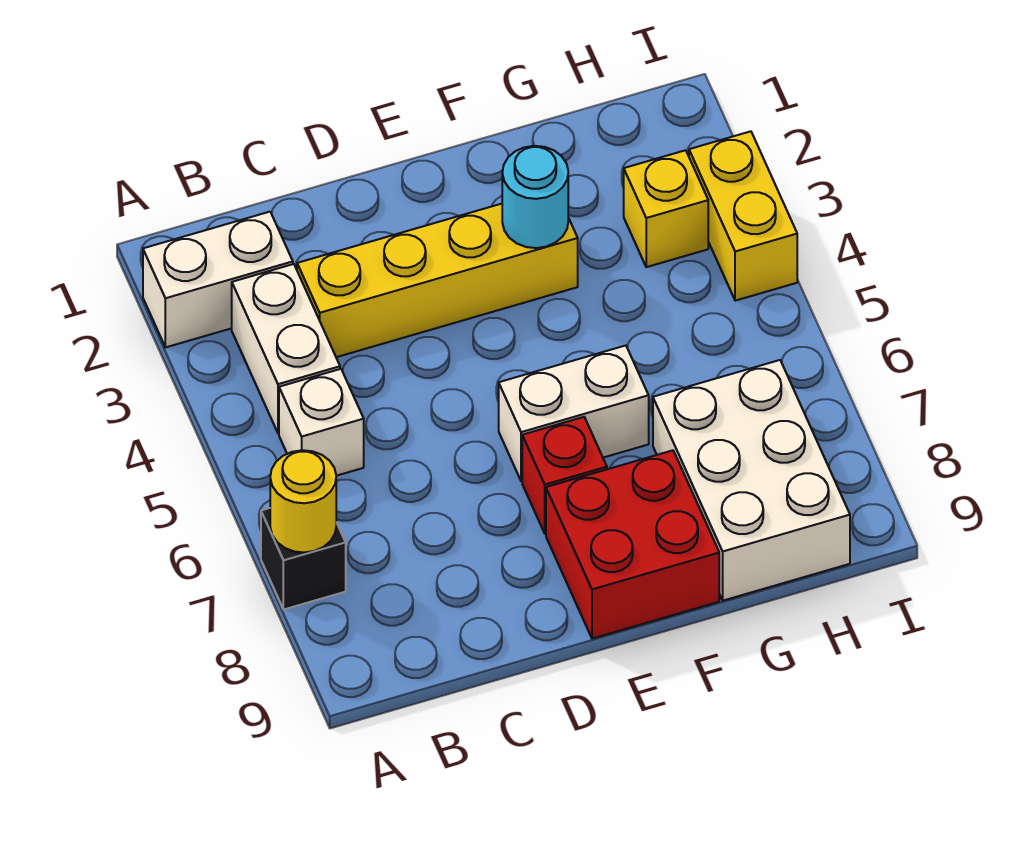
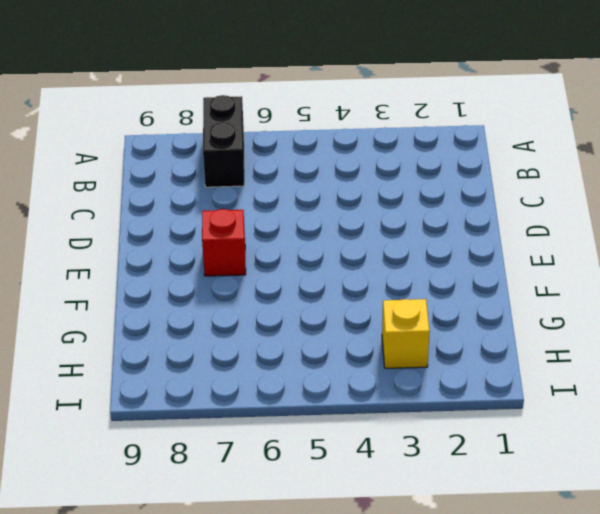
black 1x2 brick [203,95,244,187] -> black 1x1 brick [261,508,346,609]
none -> white 1x2 brick [143,212,293,347]
none -> white 1x2 brick [232,264,340,433]
none -> white 1x1 brick [279,369,364,476]

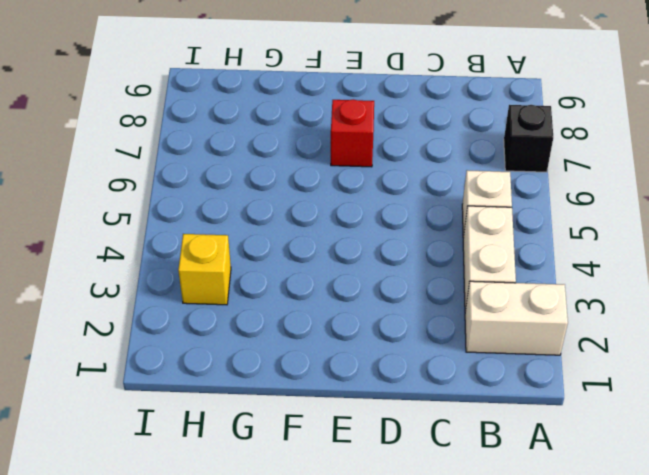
none -> yellow 1x4 brick [297,204,578,357]
none -> white 1x2 brick [499,346,649,481]
none -> red 2x2 brick [546,450,719,639]

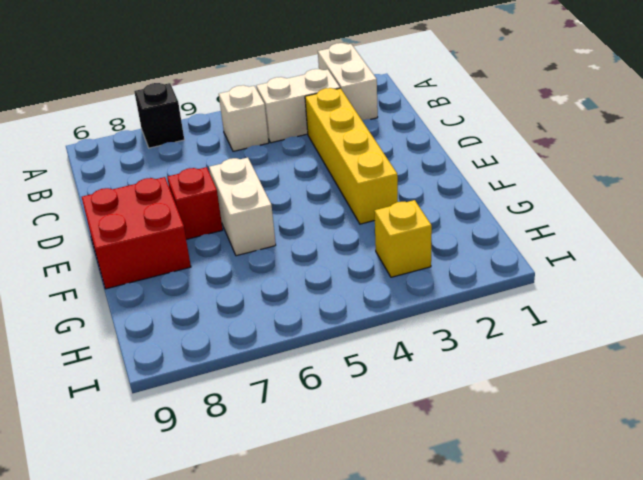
none -> white 2x3 brick [653,360,850,601]
none -> yellow 1x2 brick [689,131,797,301]
none -> yellow 1x1 round brick [270,450,336,553]

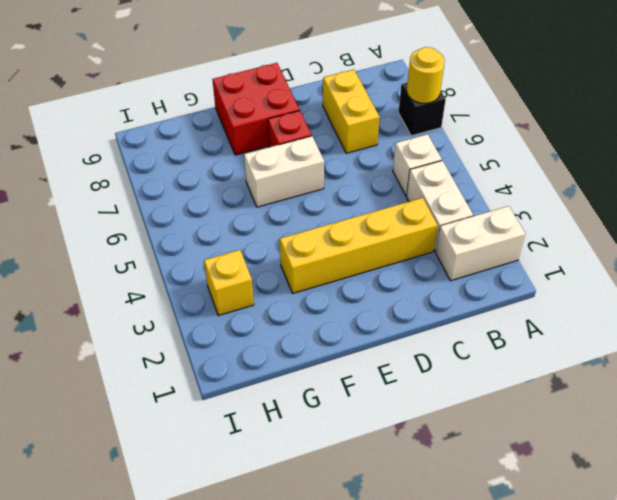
yellow 1x2 brick [323,70,379,153] -> yellow 1x2 brick moved to [689,131,797,301]
none -> white 2x3 brick [653,360,850,601]
none -> cyan 1x1 round brick [502,146,568,248]

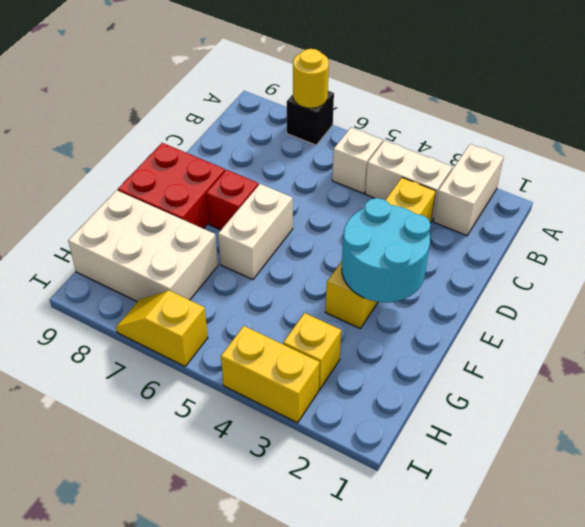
cyan 2x2 round brick [342,198,431,302] -> cyan 1x1 round brick [502,146,568,248]
yellow 1x2 slope [116,290,208,366] -> none

